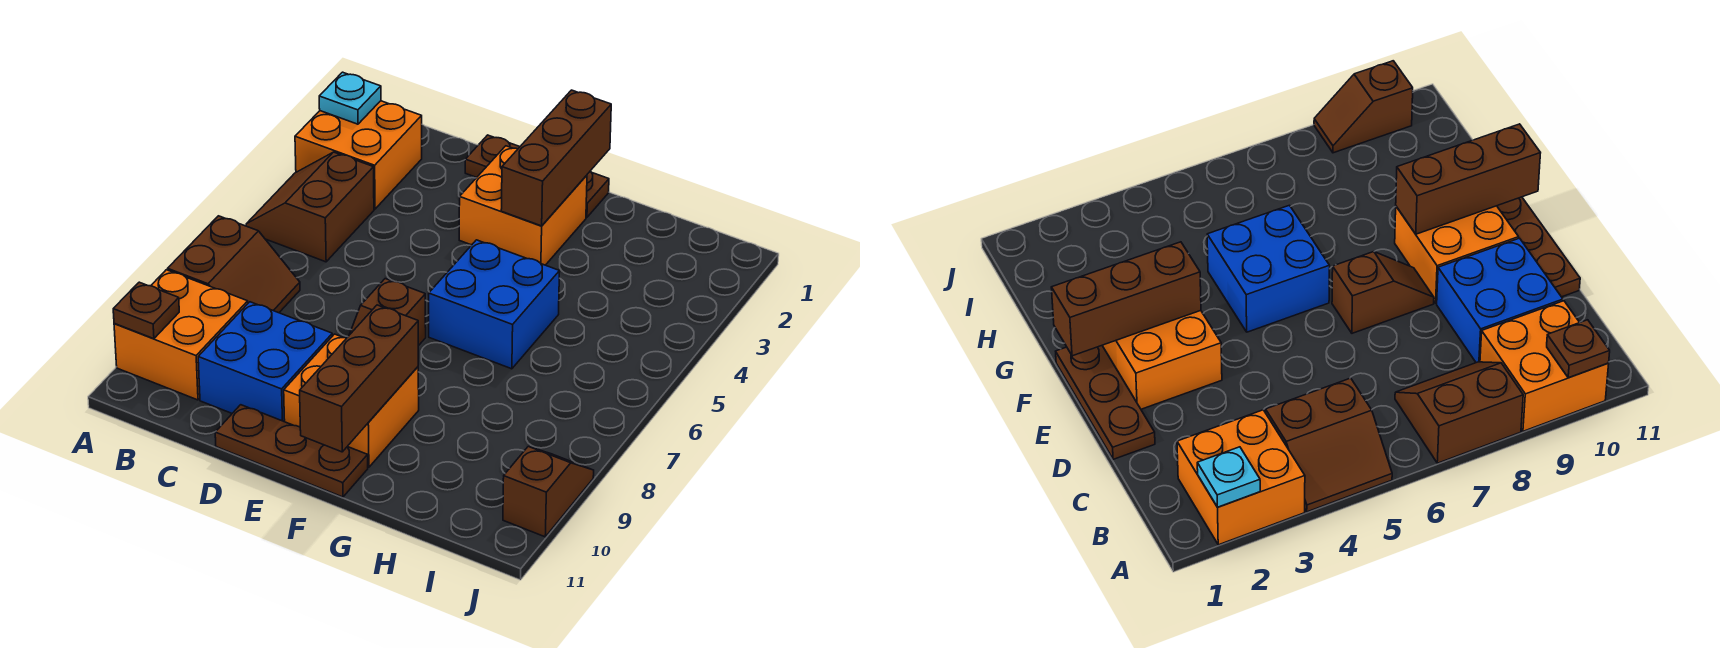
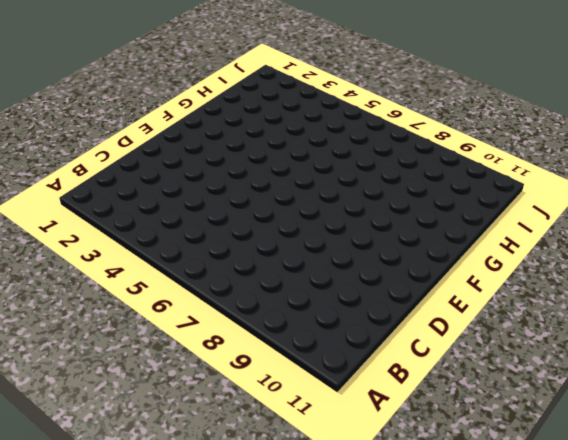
none -> orange 2x2 brick [295,101,422,209]
none -> brown 2x2 slope [246,152,374,262]
none -> brown 2x2 slope [168,216,300,313]

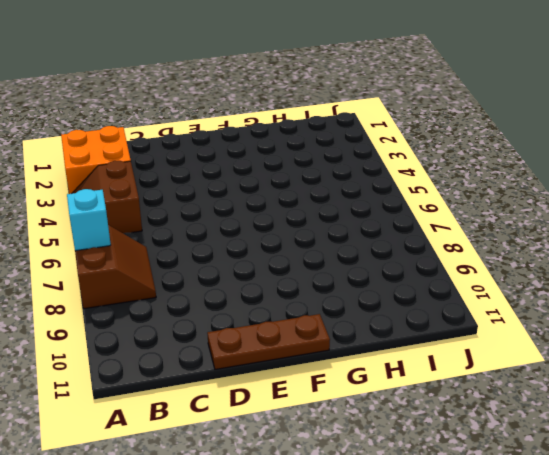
cyan 1x1 brick [67,189,111,251] -> none
none -> orange 2x2 brick [114,270,248,400]
none -> blue 2x2 brick [198,302,332,422]
none -> brown 1x3 plate [465,135,609,217]

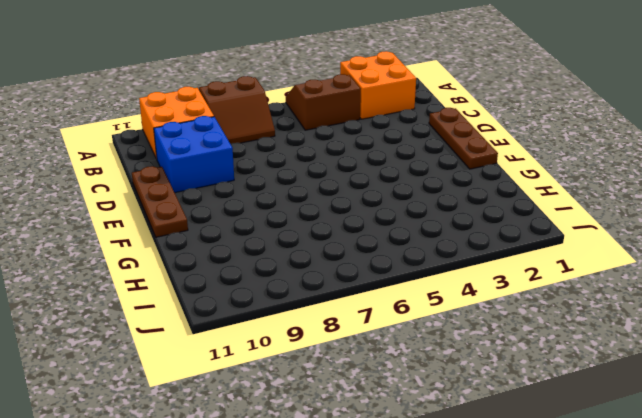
none -> orange 2x2 brick [459,146,587,265]
none -> brown 1x2 slope [349,279,426,346]
none -> orange 2x2 brick [284,334,419,467]

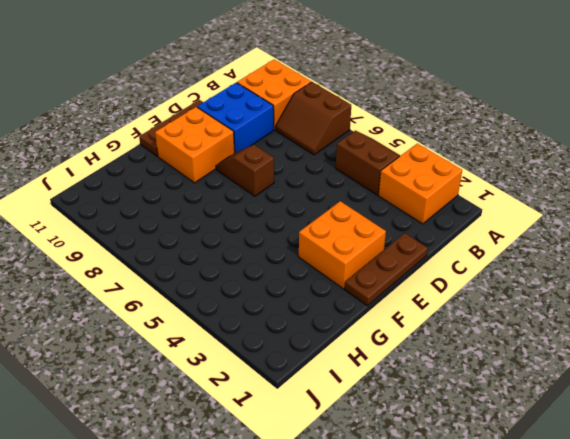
none -> blue 2x2 brick [429,240,560,369]
none -> brown 1x2 slope [503,447,594,537]
none -> cyan 1x1 plate [319,72,381,124]

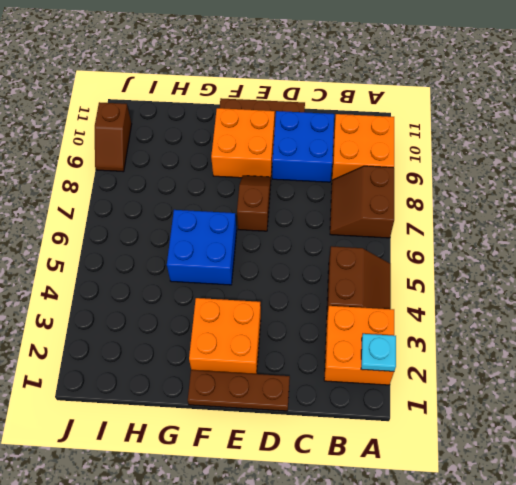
none -> brown 1x1 plate [113,282,179,339]
none -> brown 1x3 brick [501,90,611,226]
none -> brown 1x3 brick [300,305,418,452]

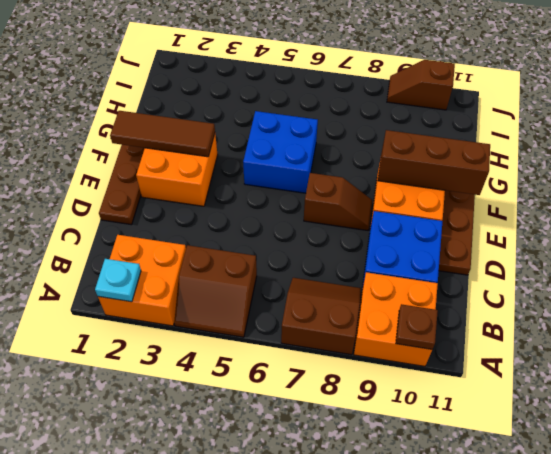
brown 1x3 tile [110,111,215,157] -> brown 1x3 brick [501,90,611,226]

